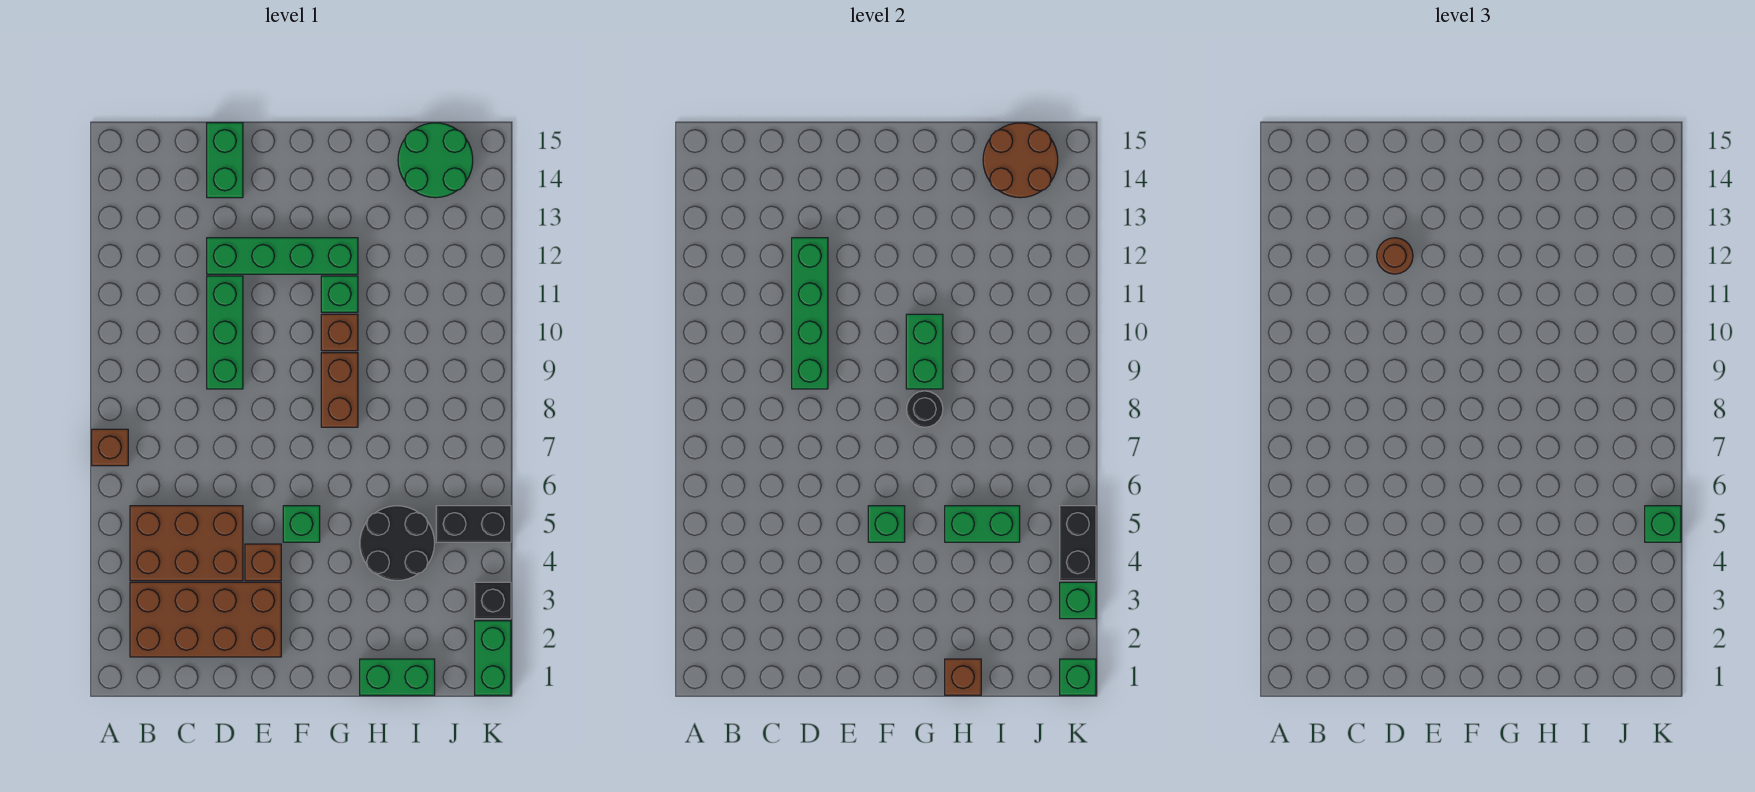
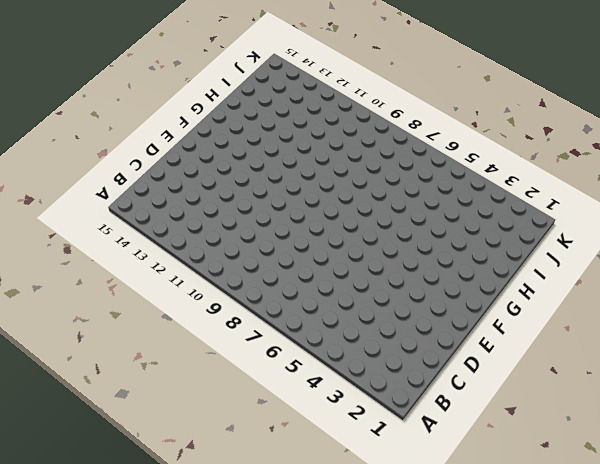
none -> brown 1x1 brick [92,429,128,466]
none -> brown 2x4 brick [130,582,281,657]
none -> brown 2x3 brick [130,506,243,581]

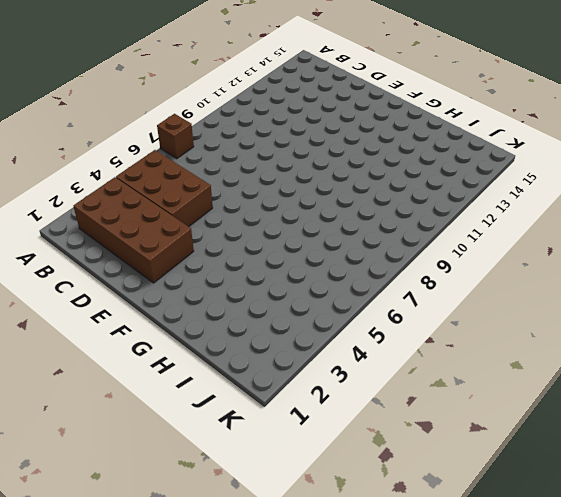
none -> green 1x3 brick [207,276,243,389]
none -> green 1x4 brick [207,238,358,274]
none -> green 1x2 brick [207,123,243,198]

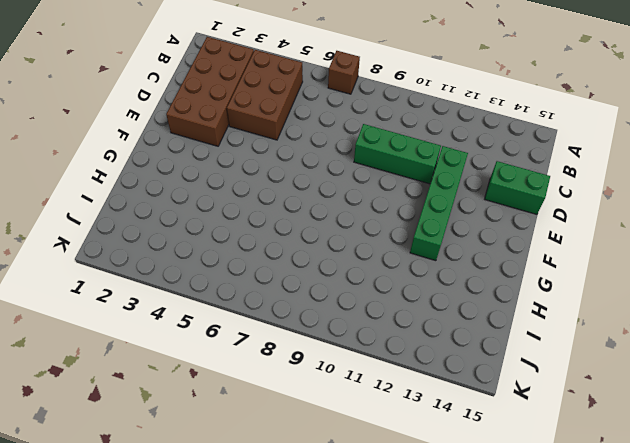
none -> brown 1x1 brick [245,544,281,581]
none -> green 1x1 brick [283,506,320,542]
none -> brown 1x2 brick [321,353,358,427]

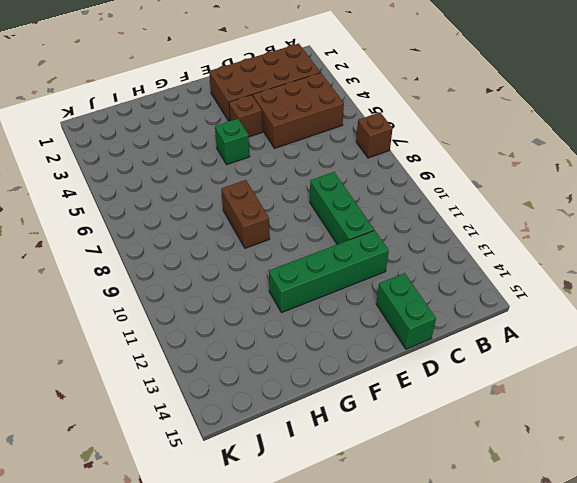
none -> brown 1x1 brick [321,314,358,351]
none -> green 1x1 brick [321,276,358,312]
none -> green 1x2 brick [360,659,435,695]

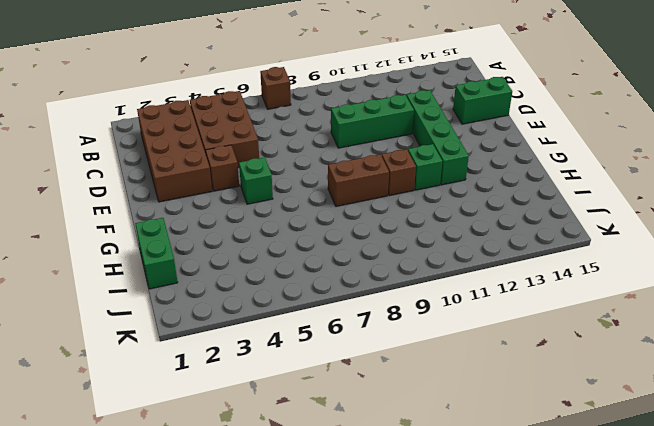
none -> black 2x2 round brick [360,506,435,581]
none -> green 2x2 round brick [398,123,473,198]
none -> black 1x2 brick [436,506,511,542]

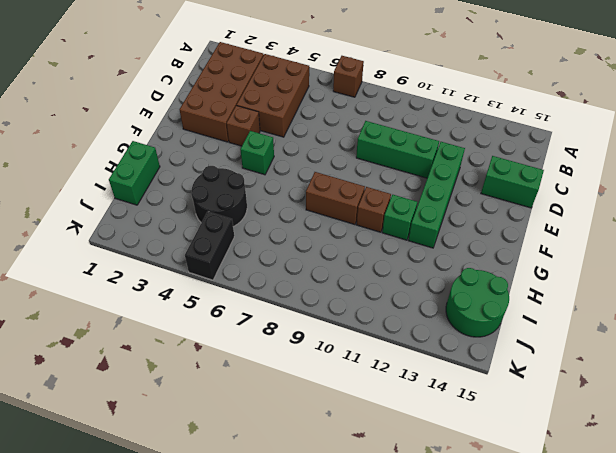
none -> green 1x2 brick [475,621,511,695]
none -> black 1x1 brick [475,582,511,619]
none -> green 1x4 brick [792,238,828,389]

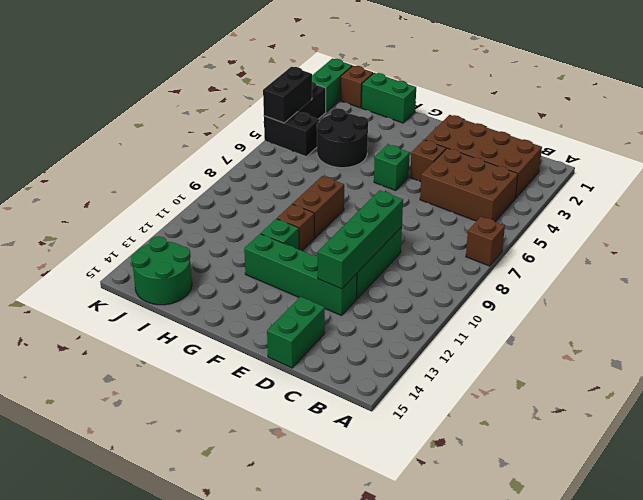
brown 1x1 brick [341,66,373,108] -> brown 1x1 brick moved to [945,659,981,695]
none -> green 1x1 brick [868,506,905,542]
none -> black 1x1 round brick [907,391,943,427]
none -> green 1x2 brick [906,314,943,389]

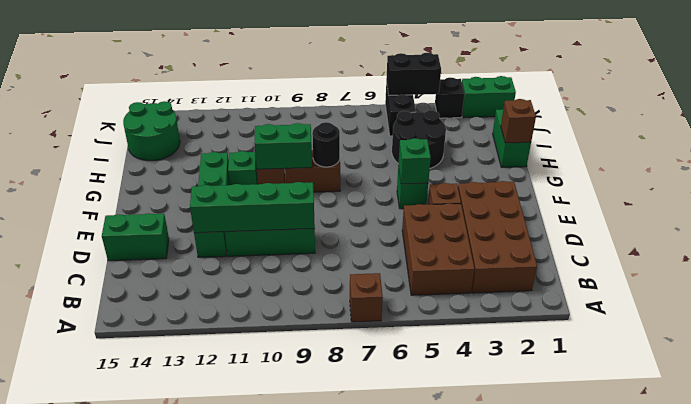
none -> green 1x2 brick [945,506,1020,542]
none -> brown 2x2 round brick [983,123,1058,198]
none -> green 1x1 brick [1060,659,1096,695]

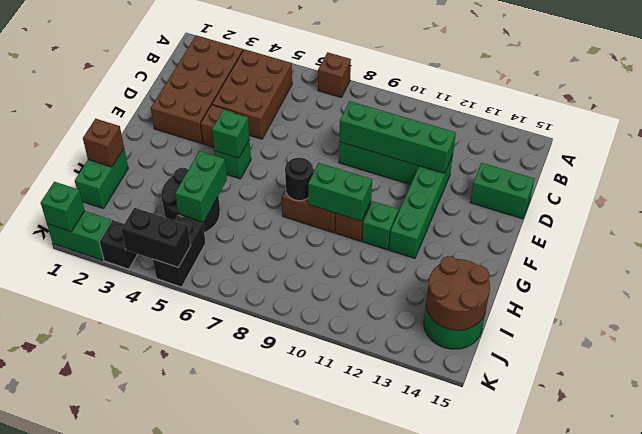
none -> green 1x1 brick [1060,582,1096,619]
none -> brown 1x1 round brick [1377,238,1413,274]
none -> green 1x1 brick [1645,506,1681,542]

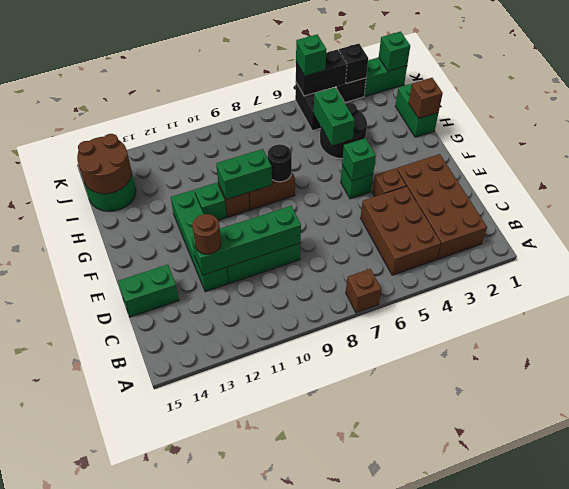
black 1x1 brick [339,43,368,84] -> green 1x1 brick [1060,582,1096,619]

